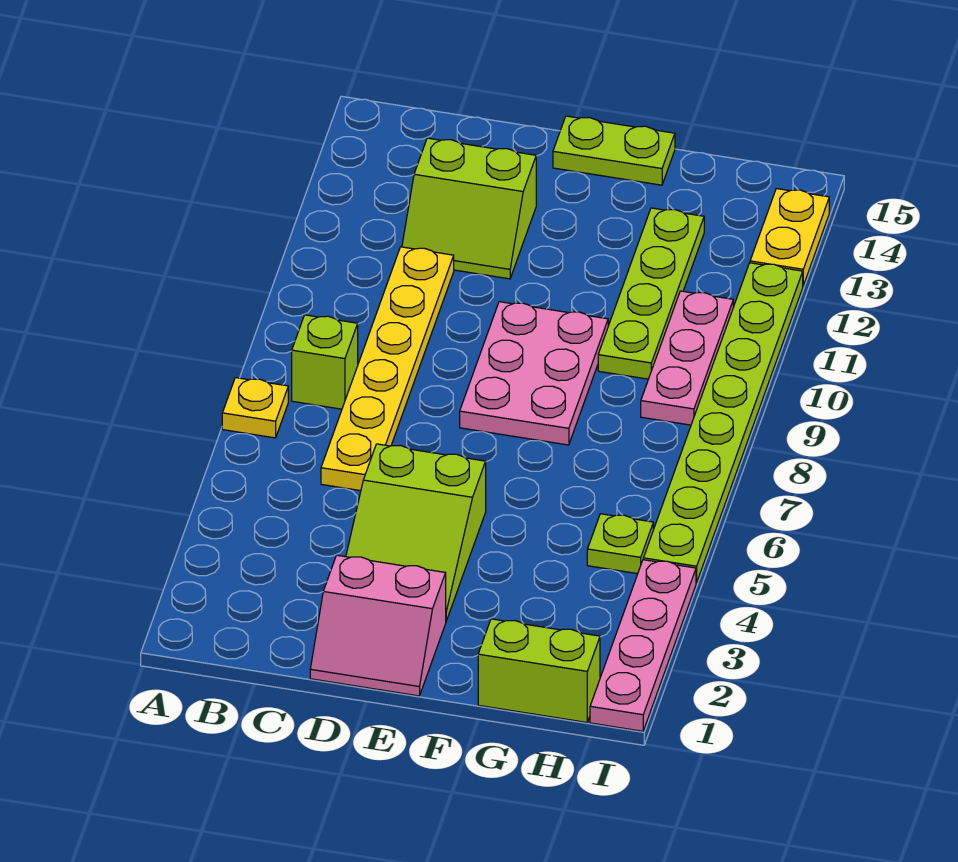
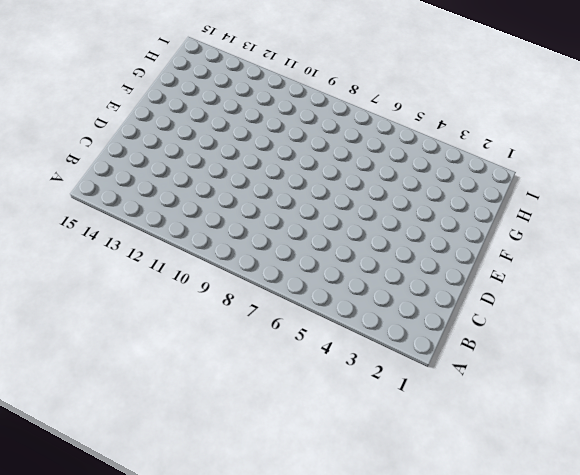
none -> yellow 1x1 plate [222,378,288,438]
none -> lime 1x1 brick [292,315,358,409]
none -> yellow 1x6 plate [321,247,454,491]

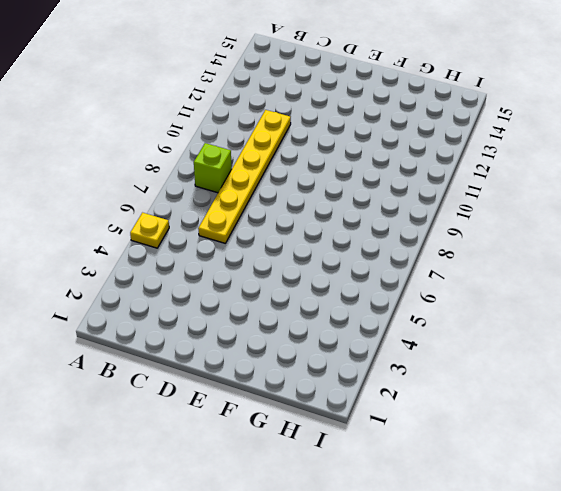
yellow 1x1 plate [130,213,169,248] -> yellow 1x1 plate moved to [222,378,288,438]
none -> lime 2x2 slope [402,138,536,279]
none -> pink 2x2 slope [310,555,446,696]
none -> lime 2x3 slope [346,444,486,621]

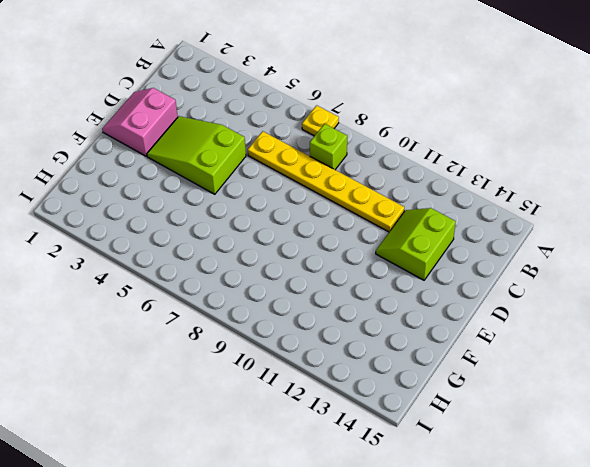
none -> pink 2x3 plate [460,302,608,445]
none -> lime 1x2 plate [553,116,675,185]
none -> lime 1x2 brick [478,619,600,722]

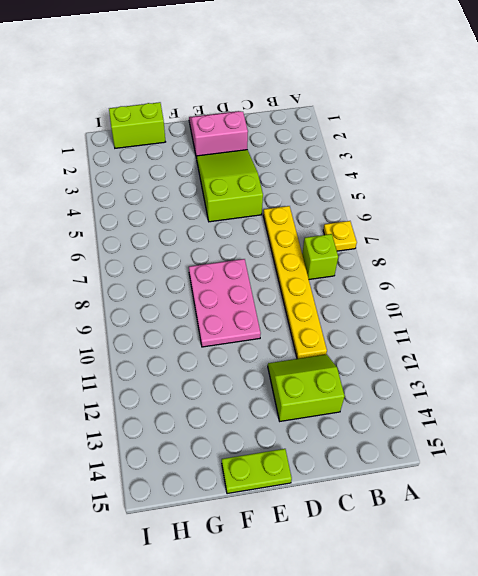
none -> lime 1x4 plate [598,208,704,379]
none -> lime 1x1 plate [587,514,653,574]
none -> pink 1x3 plate [641,291,733,425]

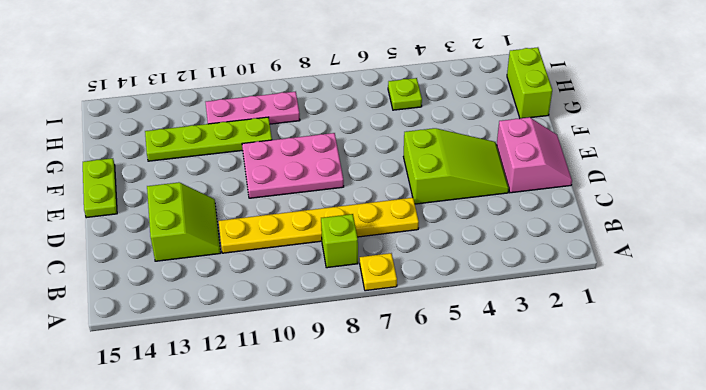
none -> pink 1x4 plate [590,560,696,731]
none -> lime 1x8 plate [643,263,803,583]
none -> yellow 1x2 plate [750,189,829,285]

